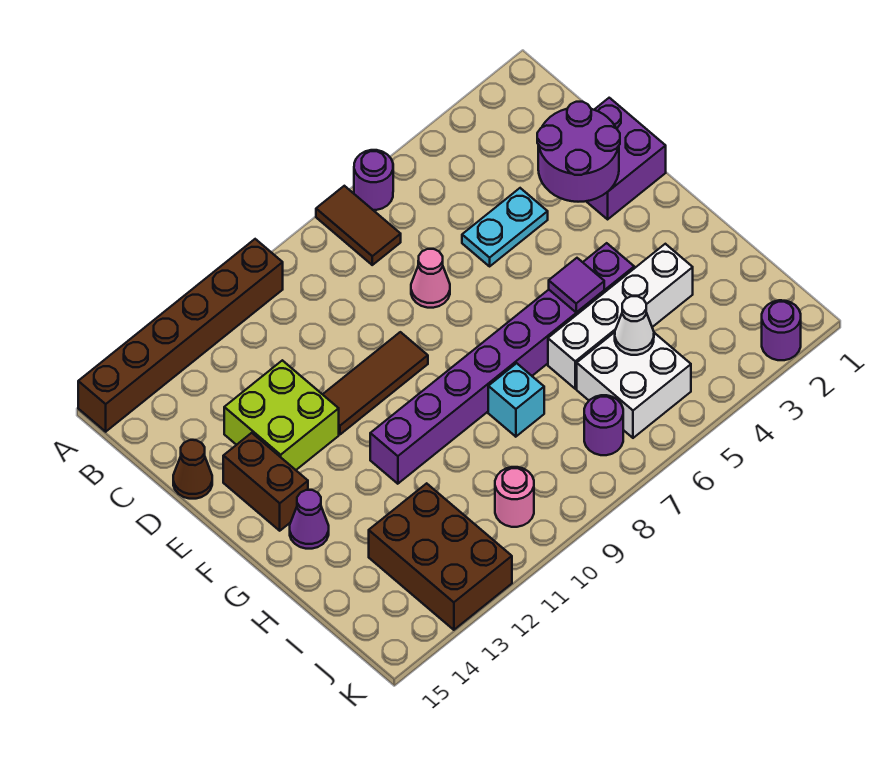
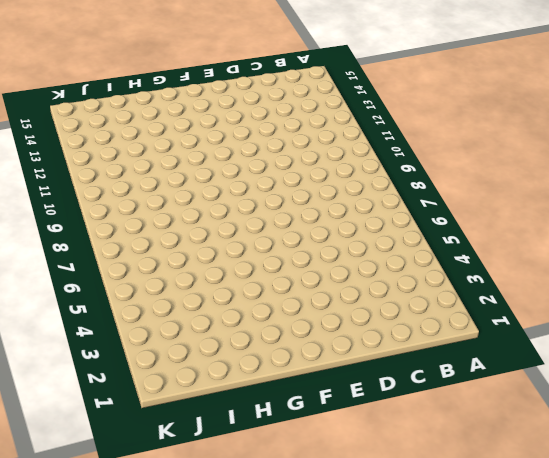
none -> purple 1x1 round brick [354,150,393,210]
none -> brown 1x2 tile [316,186,401,265]
none -> brown 1x6 brick [78,239,283,432]

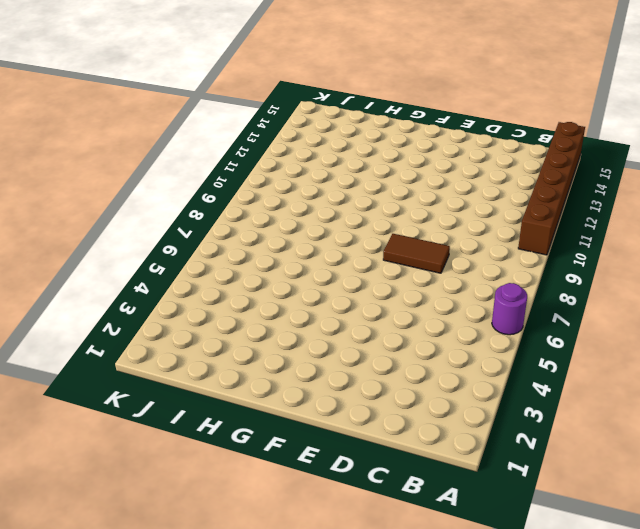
brown 1x2 tile [383,234,450,273] -> brown 1x2 tile moved to [316,186,401,265]
none -> purple 2x2 brick [586,98,666,219]
none -> cyan 1x2 plate [462,188,548,266]
none -> pink 1x1 cone [411,249,450,308]

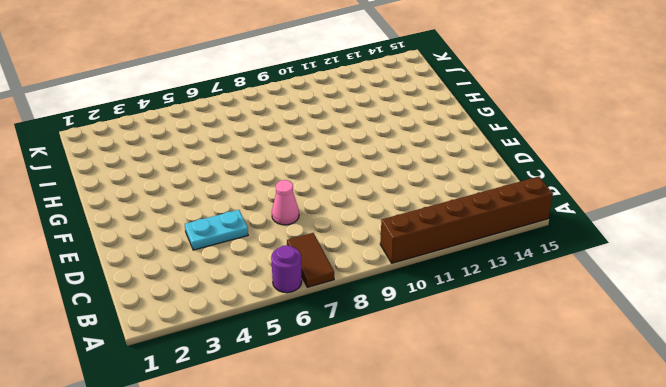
none -> purple 2x2 brick [586,98,666,219]
none -> lime 2x2 brick [224,360,339,470]
none -> brown 1x1 cone [173,440,212,499]

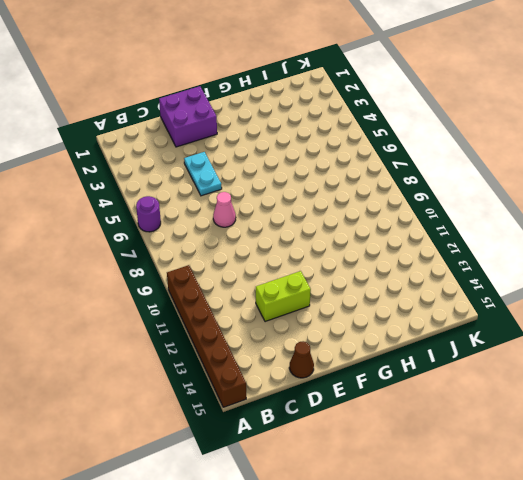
lime 1x2 brick [256,271,311,322] -> lime 2x2 brick [224,360,339,470]
none -> brown 1x2 tile [316,186,401,265]
none -> brown 1x3 tile [323,332,428,434]
none -> brown 1x2 brick [223,433,308,531]

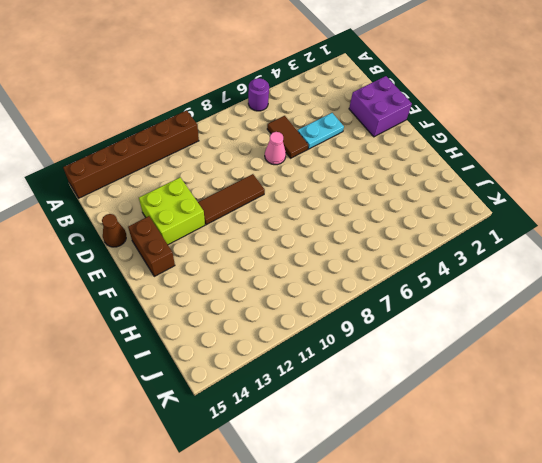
brown 1x2 tile [267,116,308,158] -> brown 1x2 tile moved to [316,186,401,265]
none -> purple 1x8 brick [370,243,634,484]
none -> purple 1x1 cone [290,490,329,549]
none -> white 1x4 brick [548,244,693,389]

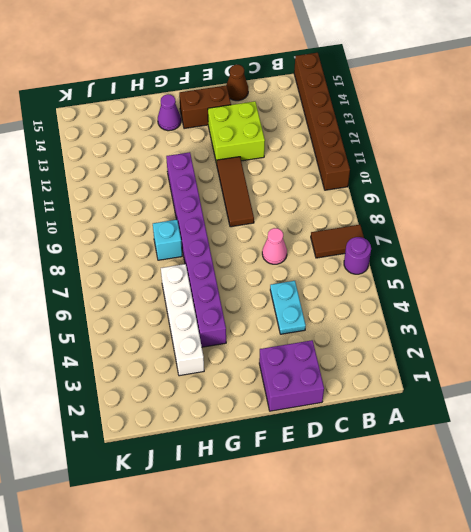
none -> white 2x2 brick [577,332,691,438]
none -> brown 2x3 brick [369,483,512,630]
none -> purple 1x1 round brick [584,395,623,455]

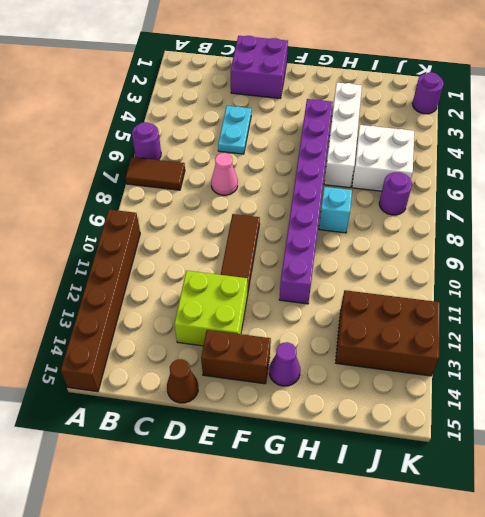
none -> pink 1x1 round brick [495,467,534,527]
none -> purple 2x2 round brick [537,102,620,202]
none -> purple 1x1 tile [549,258,604,312]

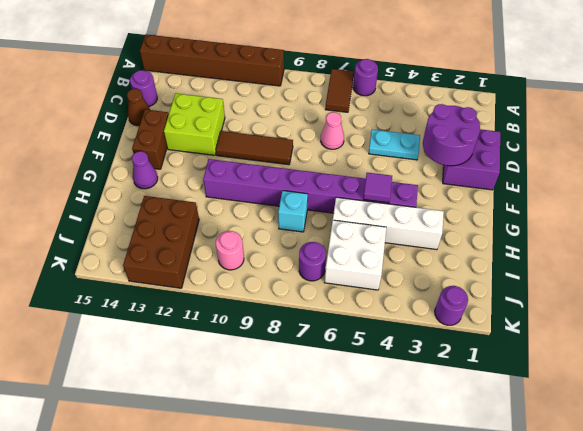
purple 1x1 round brick [130,70,157,107] -> none
none -> white 1x1 cone [615,296,654,355]

